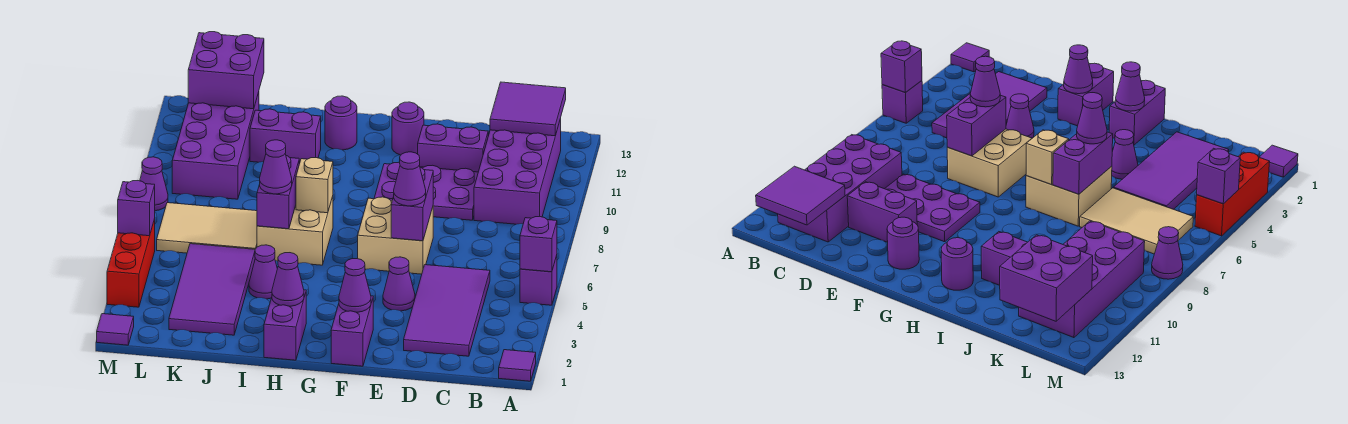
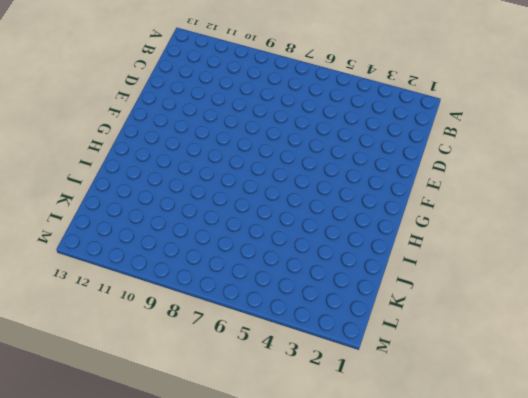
none -> purple 1x1 tile [499,350,536,381]
none -> purple 1x1 brick [520,255,557,305]
none -> purple 2x4 brick [474,119,561,224]
none -> purple 2x4 tile [404,265,490,356]

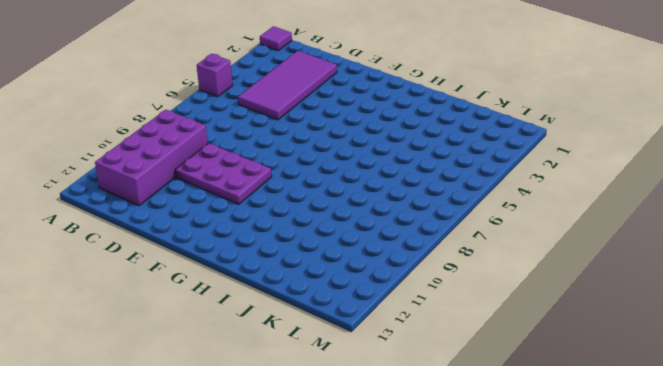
none -> purple 1x2 brick [418,124,488,172]
none -> purple 1x1 cone [383,257,415,311]
none -> tan 2x2 brick [358,197,433,274]
none -> purple 1x2 brick [331,296,373,366]

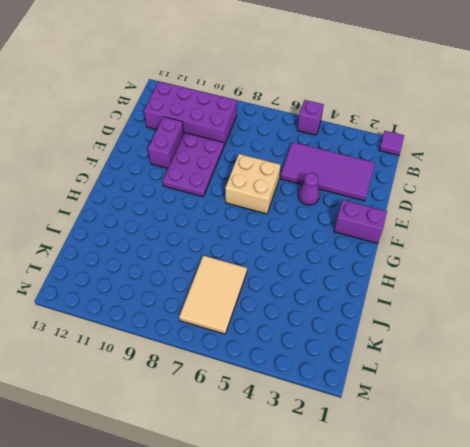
none -> purple 1x1 round brick [392,102,424,155]
none -> purple 1x2 brick [264,290,306,360]
none -> tan 2x2 brick [257,196,333,265]
none -> purple 1x1 round brick [325,96,357,150]

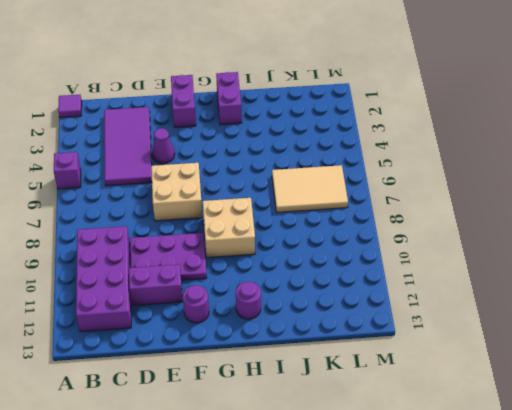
tan 2x2 brick [203,198,255,258] -> tan 2x2 brick moved to [257,196,333,265]
none -> purple 1x1 cone [249,245,277,299]
none -> purple 1x2 brick [250,109,321,164]
none -> purple 2x4 tile [169,244,255,335]
none -> purple 2x4 brick [172,92,259,199]

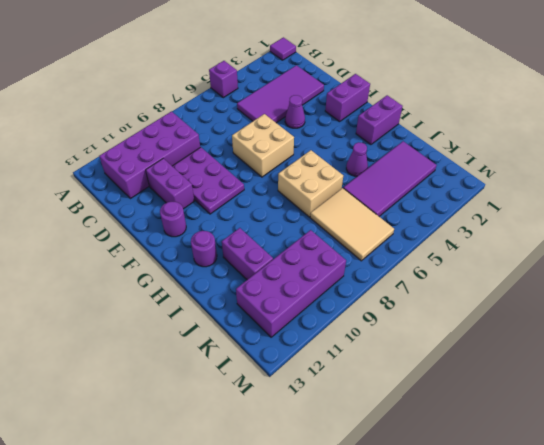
none -> purple 1x1 tile [97,314,134,345]
none -> red 1x3 brick [107,219,155,307]
none -> purple 1x1 cone [140,157,168,211]
none -> purple 1x1 brick [520,217,557,272]

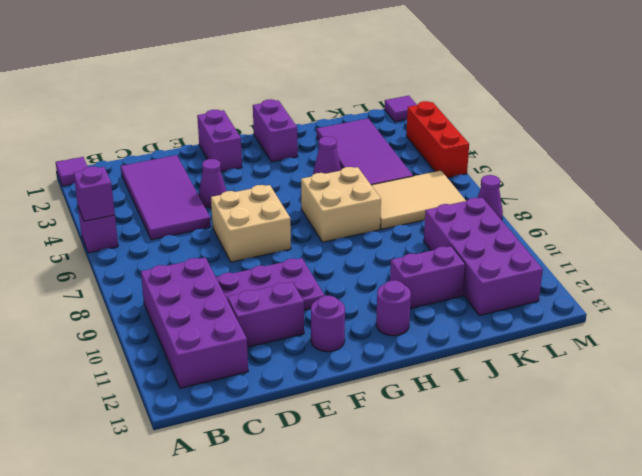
none -> purple 2x2 tile [490,82,566,136]
none -> purple 1x2 brick [391,168,433,241]
none -> purple 1x1 cone [339,259,371,312]
none -> purple 1x1 cone [272,253,304,306]

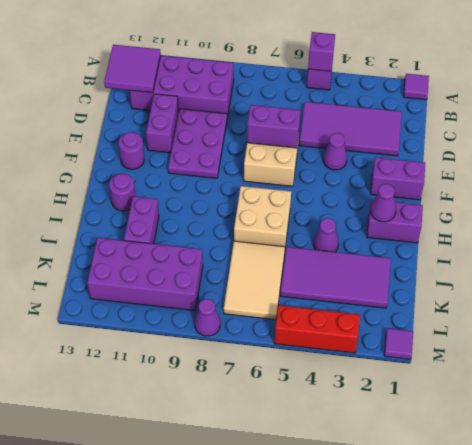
none -> purple 1x1 cone [339,259,371,312]
none -> tan 1x1 brick [296,158,333,213]
none -> purple 1x2 brick [257,156,299,229]
none -> purple 2x2 brick [188,32,264,109]

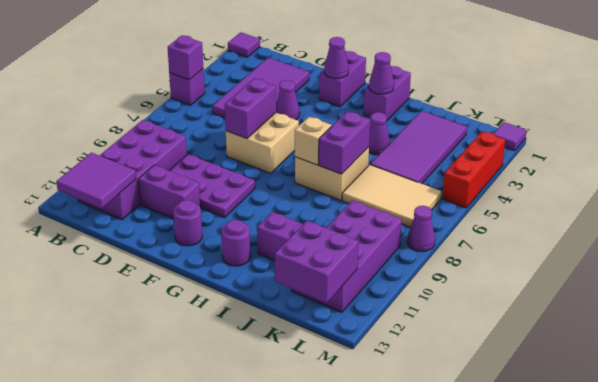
none -> purple 1x1 brick [118,181,155,236]
none -> purple 1x1 cone [394,152,426,206]
none -> purple 1x1 cone [260,140,292,194]

